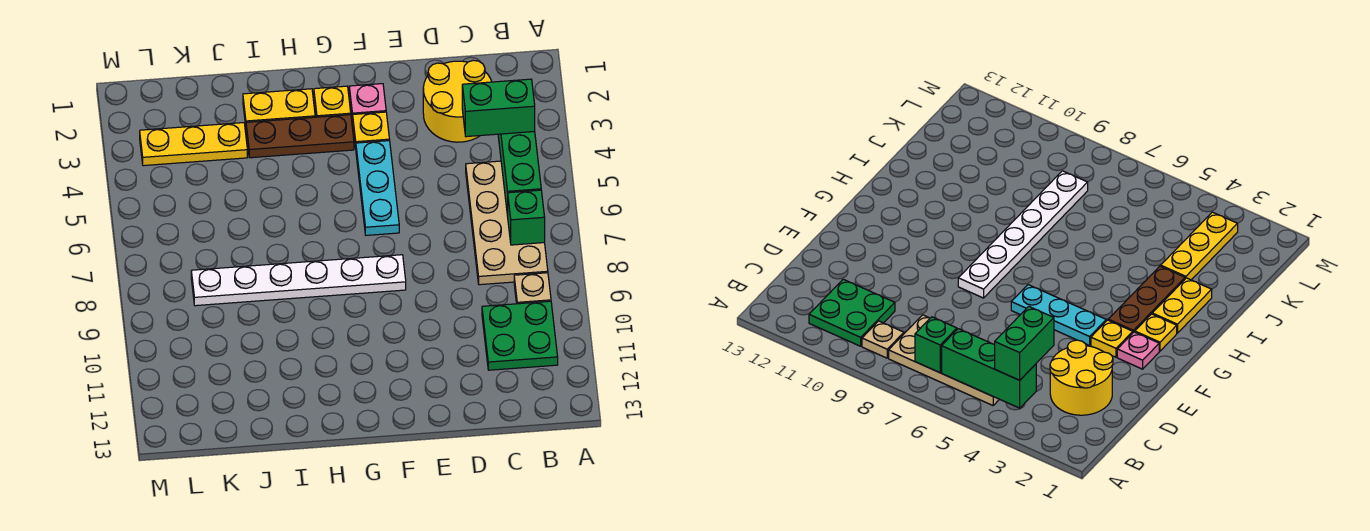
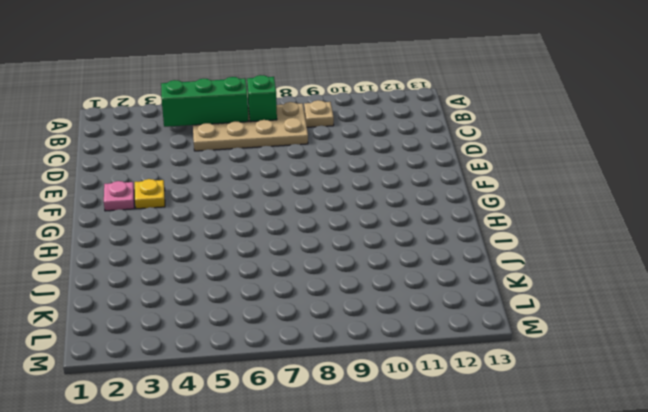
none -> green 2x2 plate [482,301,558,370]
none -> yellow 2x2 round brick [423,60,492,142]
none -> cyan 1x3 plate [356,141,399,235]

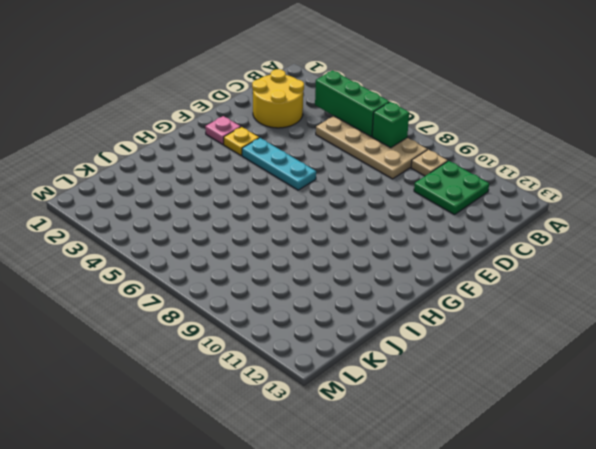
none -> white 1x6 plate [191,255,406,306]
none -> yellow 1x1 plate [314,86,351,117]
none -> brown 1x3 plate [246,115,354,158]

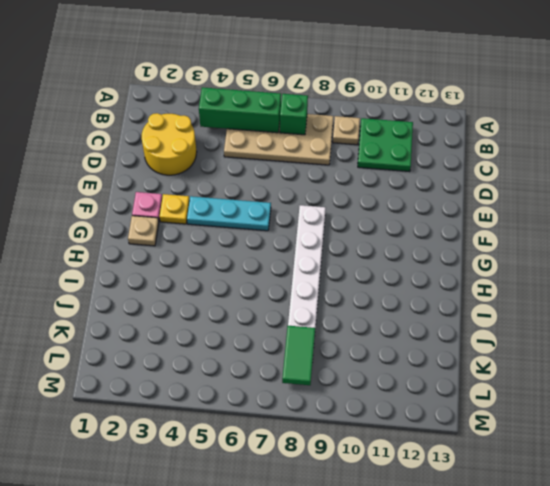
tan 1x1 plate [128,216,159,246] -> yellow 1x1 plate [314,86,351,117]
green 1x2 tile [282,326,315,385] -> none
none -> brown 1x3 plate [246,115,354,158]
none -> yellow 1x2 plate [243,89,315,125]
none -> yellow 1x3 plate [140,123,247,166]

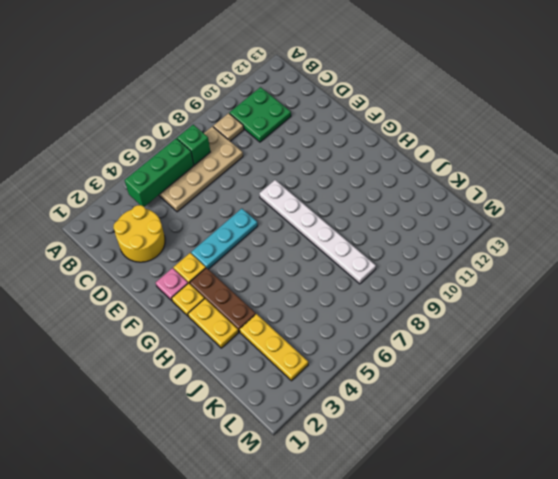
none -> green 1x2 brick [462,79,535,137]

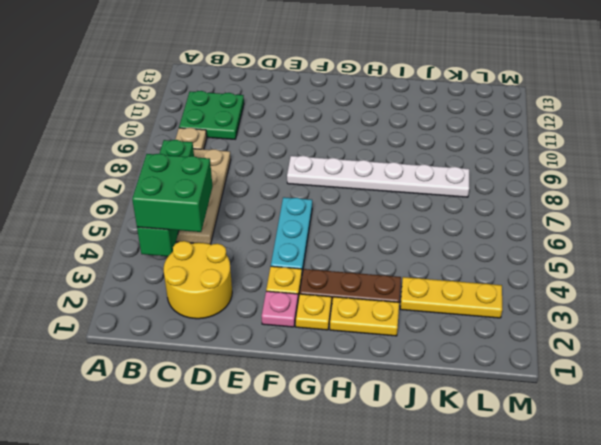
green 2x2 brick [132,154,213,232] -> green 1x2 brick [462,79,535,137]

